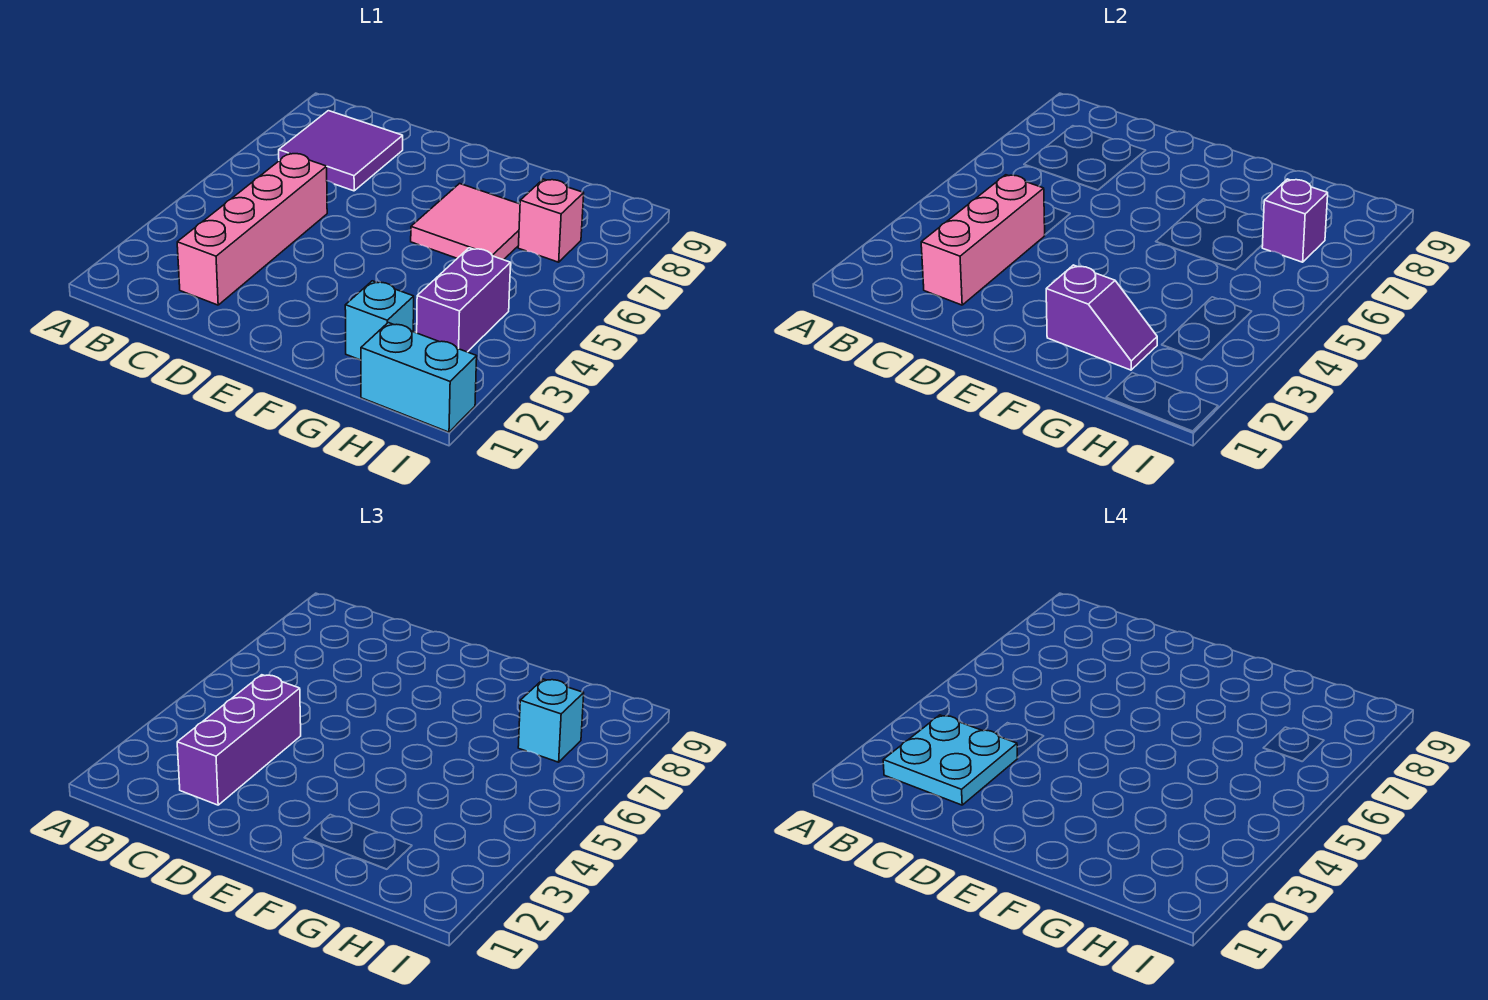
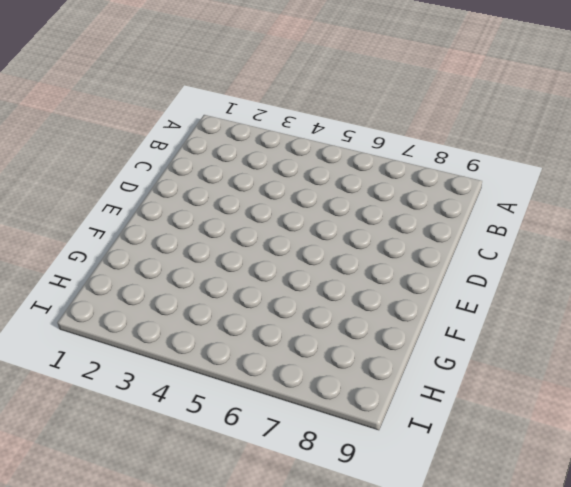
none -> purple 2x2 tile [279,111,403,191]
none -> pink 1x4 brick [177,153,327,305]
none -> pink 2x2 tile [411,184,520,260]

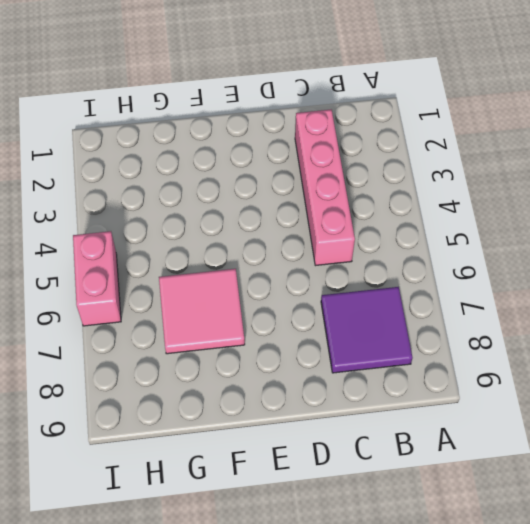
pink 1x2 brick [73,231,121,326] -> none
none -> cyan 1x1 brick [345,281,414,360]
none -> cyan 1x2 brick [361,323,477,432]
none -> purple 1x2 brick [417,248,511,352]

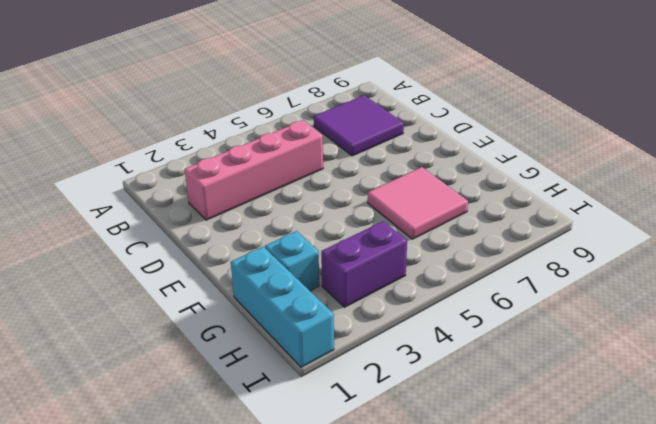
cyan 1x3 brick [231,247,334,367] -> cyan 1x2 brick [361,323,477,432]
none -> pink 1x1 brick [518,179,584,262]
none -> pink 1x3 brick [921,175,1045,305]
none -> purple 1x2 slope [1046,265,1157,370]

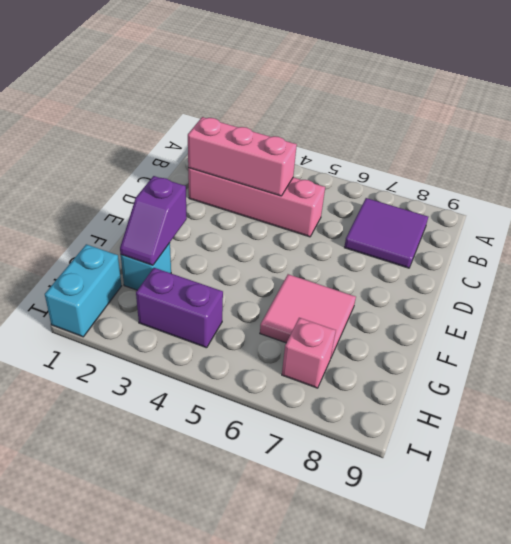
none -> purple 1x1 brick [1262,179,1328,262]
none -> purple 1x3 brick [177,675,301,805]
none -> cyan 1x1 brick [518,679,584,762]

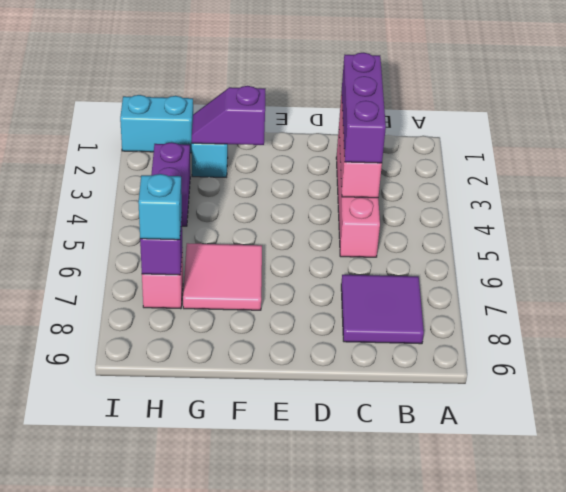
none -> cyan 2x2 plate [883,715,1018,805]

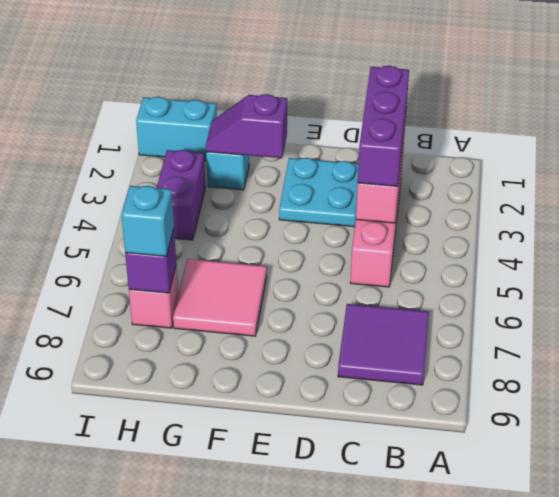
cyan 2x2 plate [279,158,359,227] -> cyan 2x2 plate moved to [883,715,1018,805]

